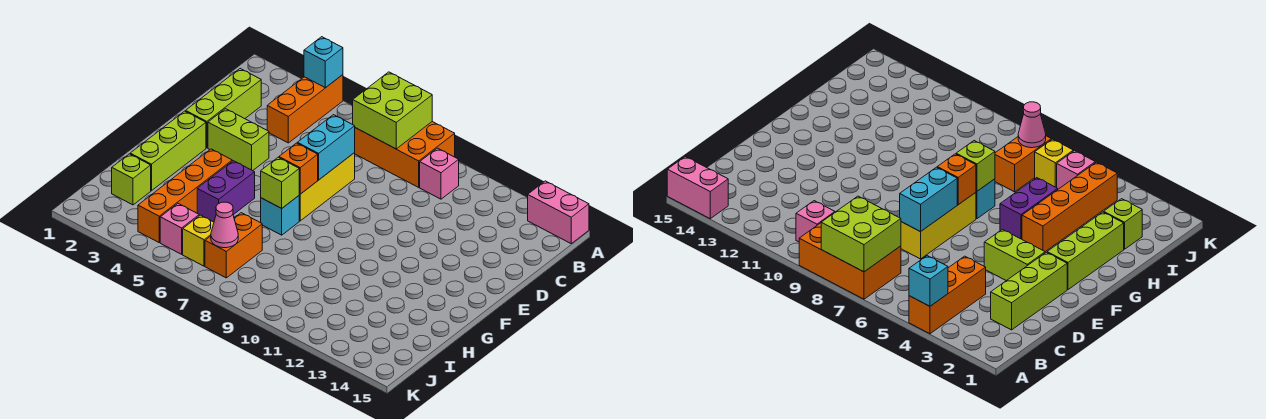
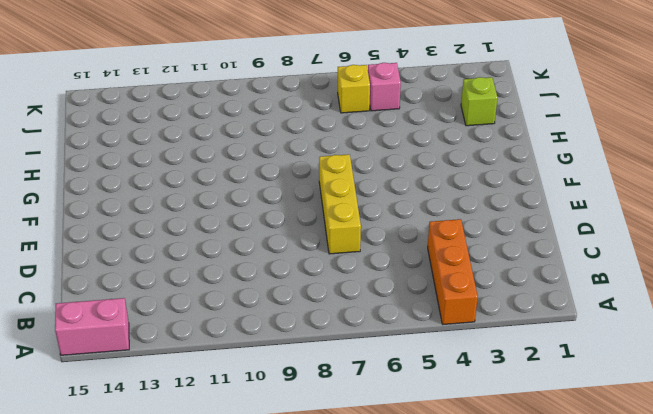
none -> orange 2x3 brick [354,122,455,187]
none -> pink 1x1 brick [420,148,459,199]
none -> lime 1x3 brick [186,69,261,148]

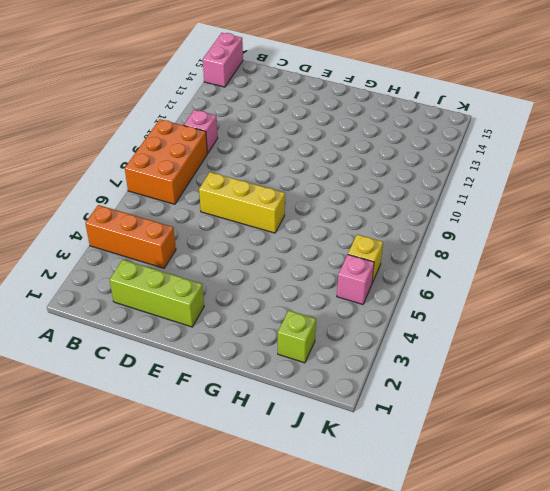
none -> lime 1x2 brick [208,109,269,171]
none -> lime 1x3 brick [130,111,206,191]
none -> orange 1x4 brick [138,149,232,242]

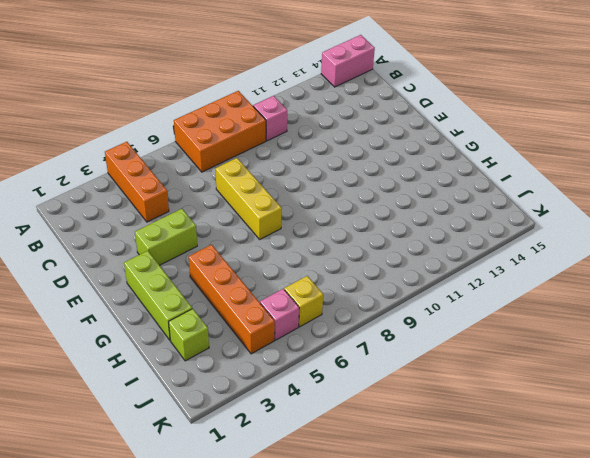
none -> lime 1x3 brick [186,69,261,148]
none -> purple 1x2 brick [197,161,255,222]
none -> cyan 1x1 brick [261,196,299,235]

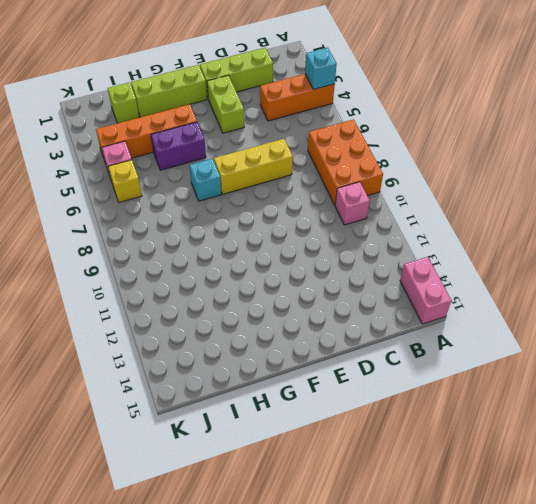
none -> orange 1x2 brick [205,213,262,278]
none -> lime 2x2 brick [353,72,432,149]
none -> cyan 1x2 brick [297,115,355,180]

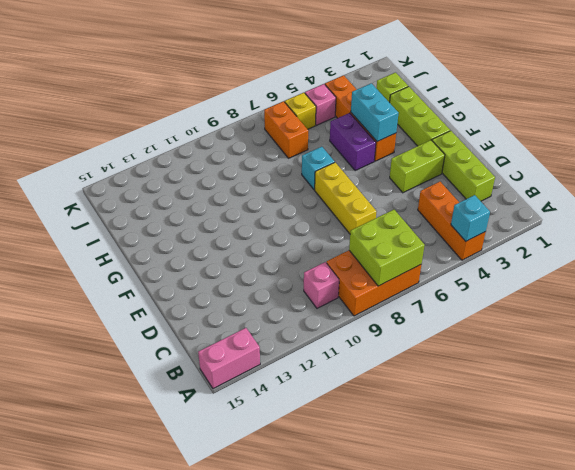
cyan 1x2 brick [351,83,398,142] -> cyan 1x2 brick moved to [297,115,355,180]
none -> orange 1x1 brick [279,143,318,194]
none -> lime 1x1 brick [261,157,299,208]
none -> pink 1x1 cone [211,202,238,248]

